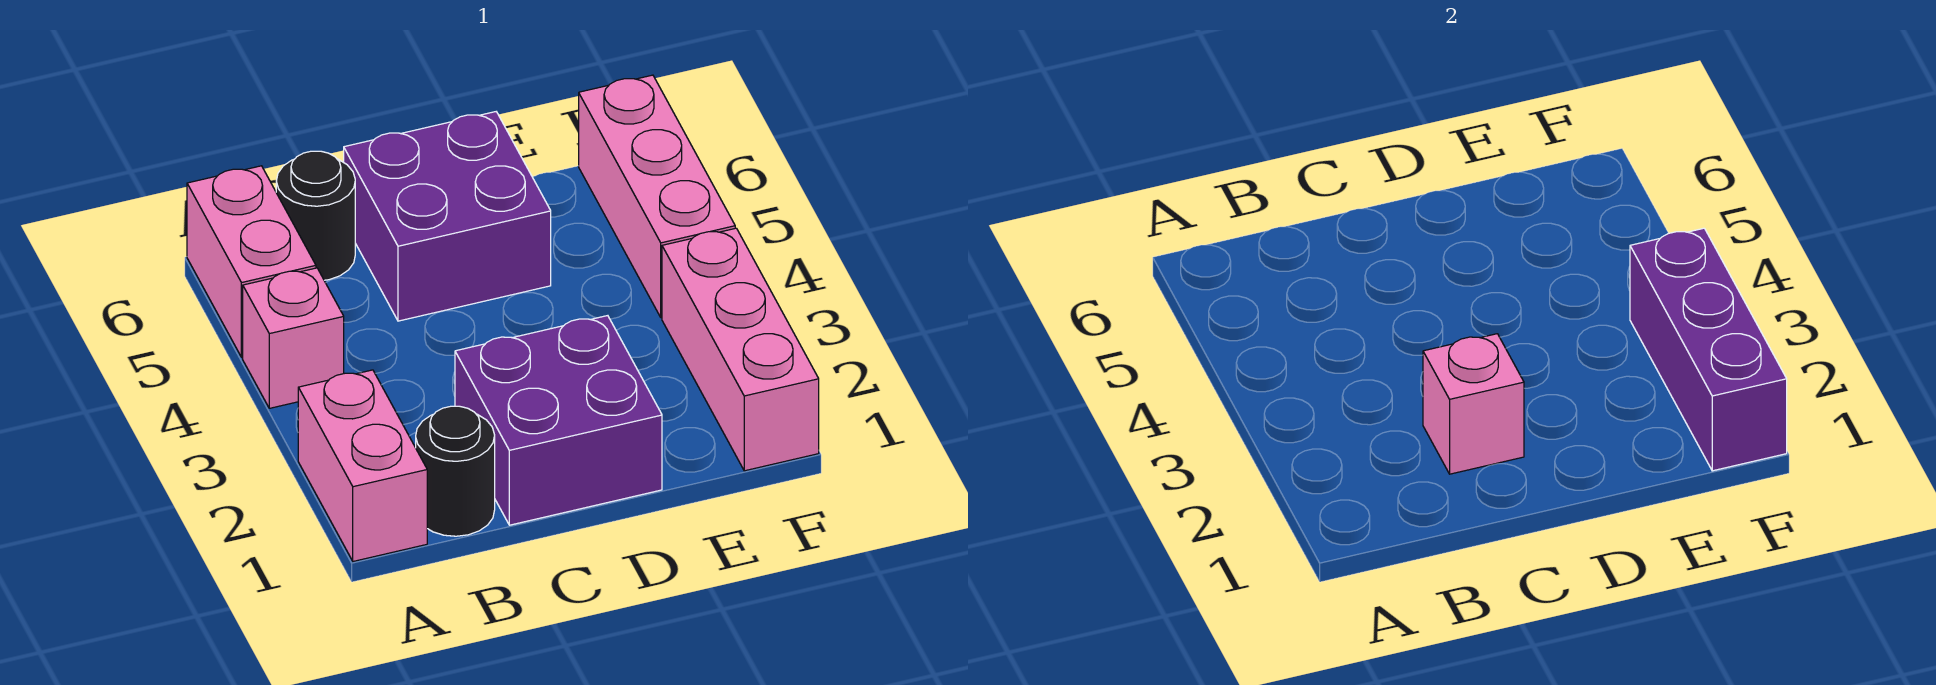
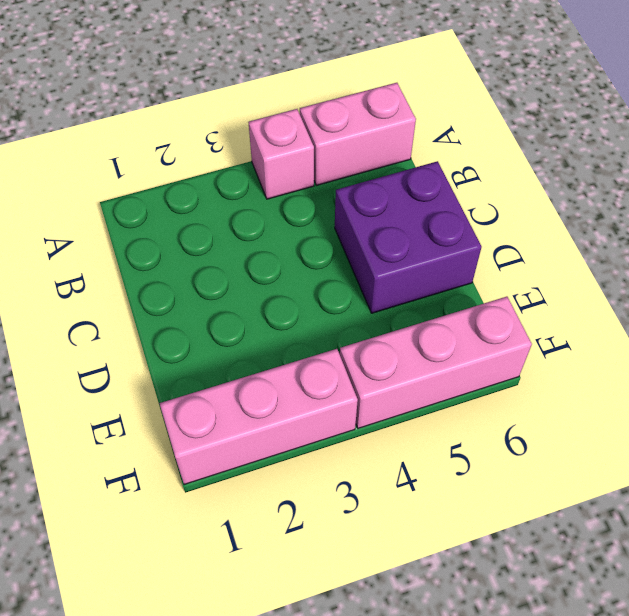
none -> pink 1x2 brick [298,370,427,561]
none -> black 1x1 round brick [416,406,495,536]

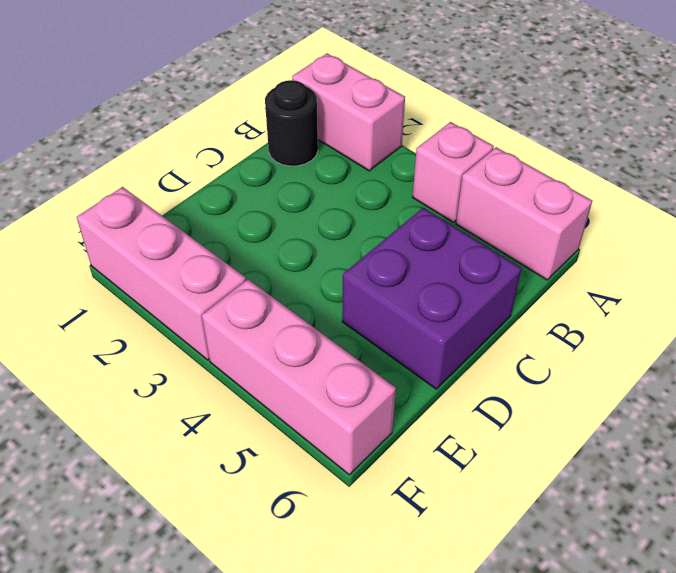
none -> black 1x1 round brick [276,151,355,280]
none -> purple 2x2 brick [455,316,662,525]

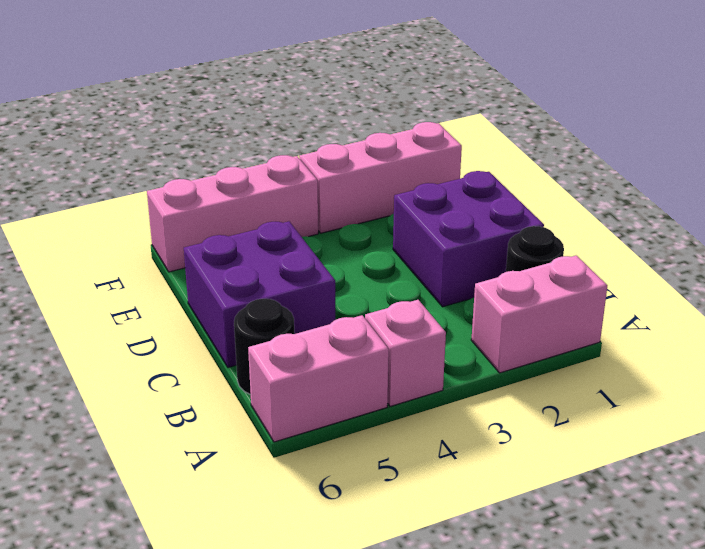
none -> pink 1x1 brick [1423,334,1524,474]
none -> purple 1x3 brick [1630,228,1787,471]

